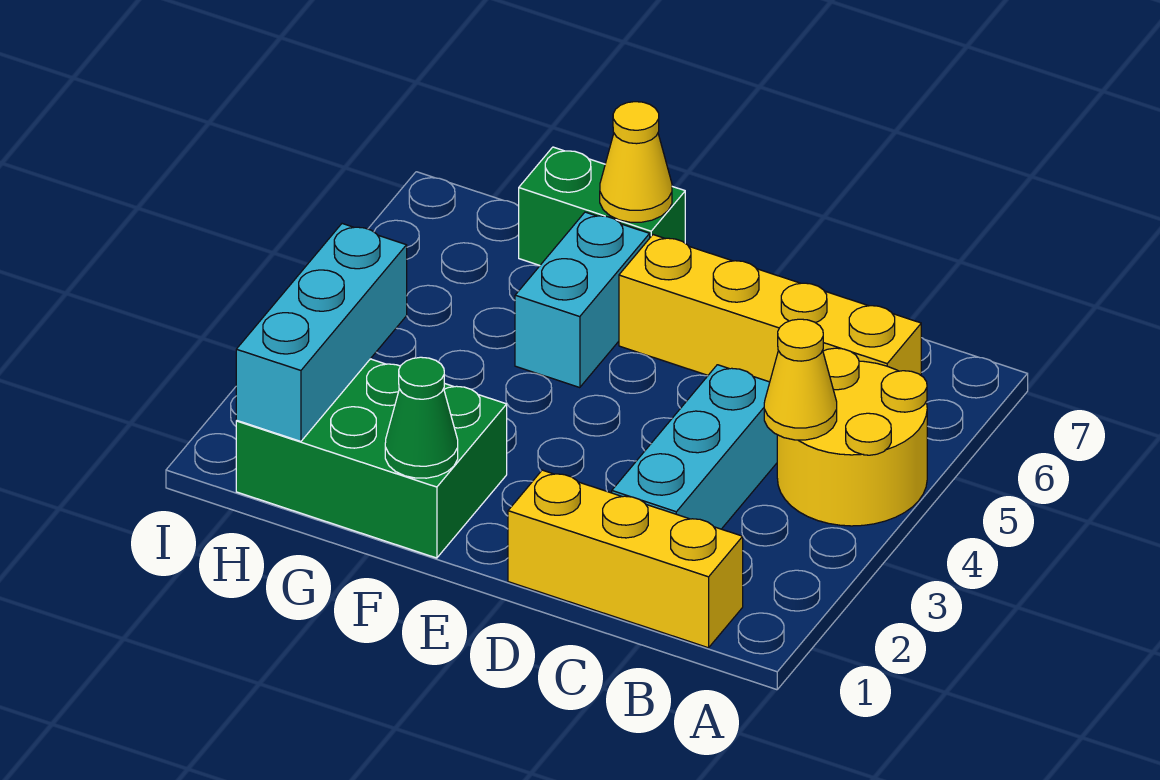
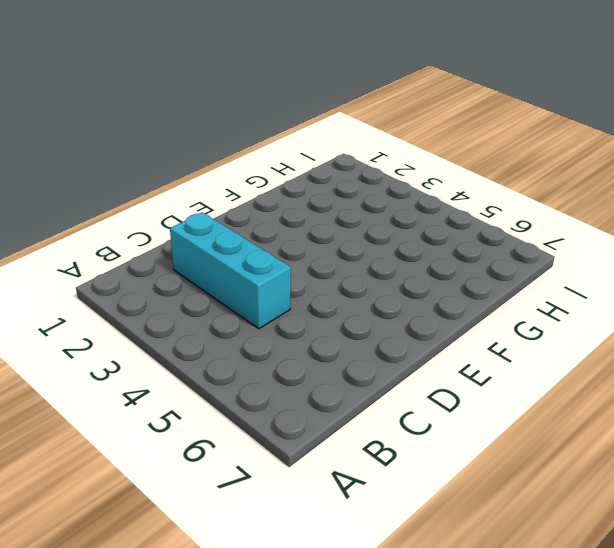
none -> yellow 2x2 round brick [777,348,927,526]
none -> yellow 1x3 brick [508,470,743,648]

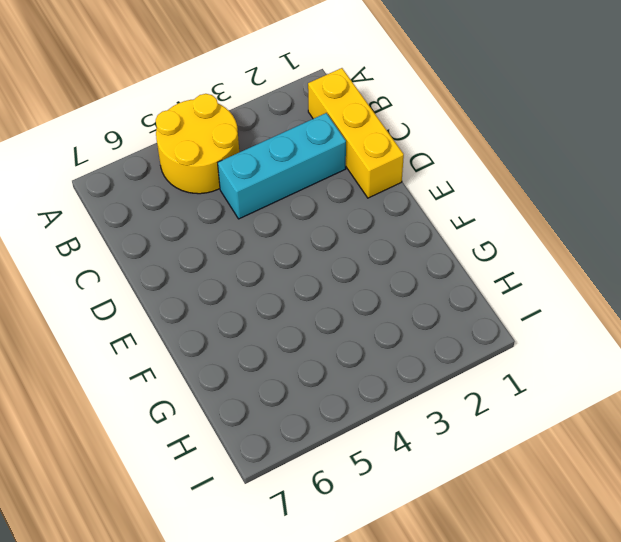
none -> yellow 1x4 brick [619,235,921,382]
none -> green 2x3 brick [236,359,507,558]

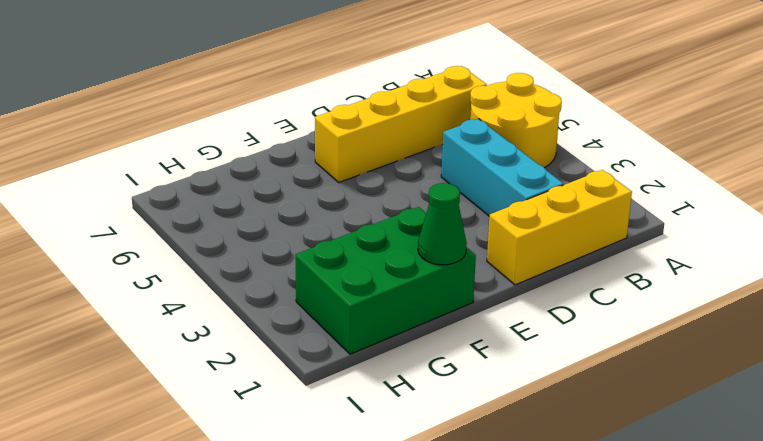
none -> cyan 1x2 brick [515,212,650,388]
none -> green 1x2 brick [519,147,685,265]

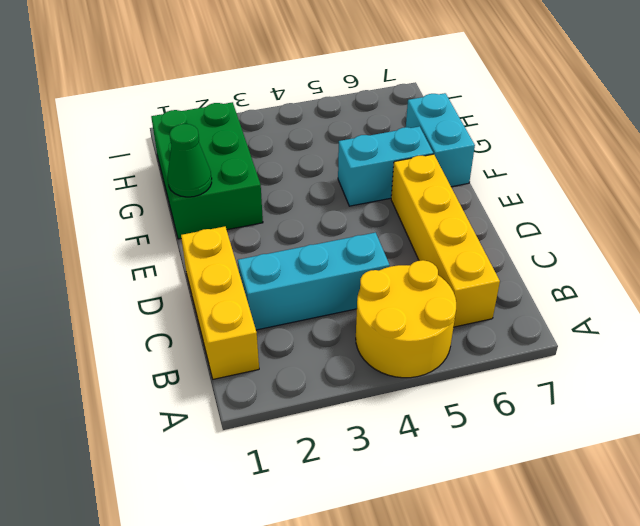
cyan 1x2 brick [406,93,475,187] -> green 1x2 brick [519,147,685,265]
none -> yellow 1x1 cone [764,319,837,440]
none -> yellow 1x1 cone [600,102,672,222]

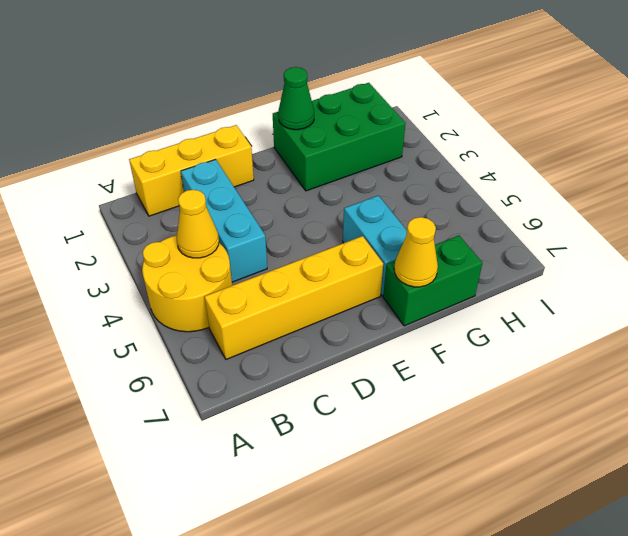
none -> cyan 1x3 brick [236,224,407,441]

